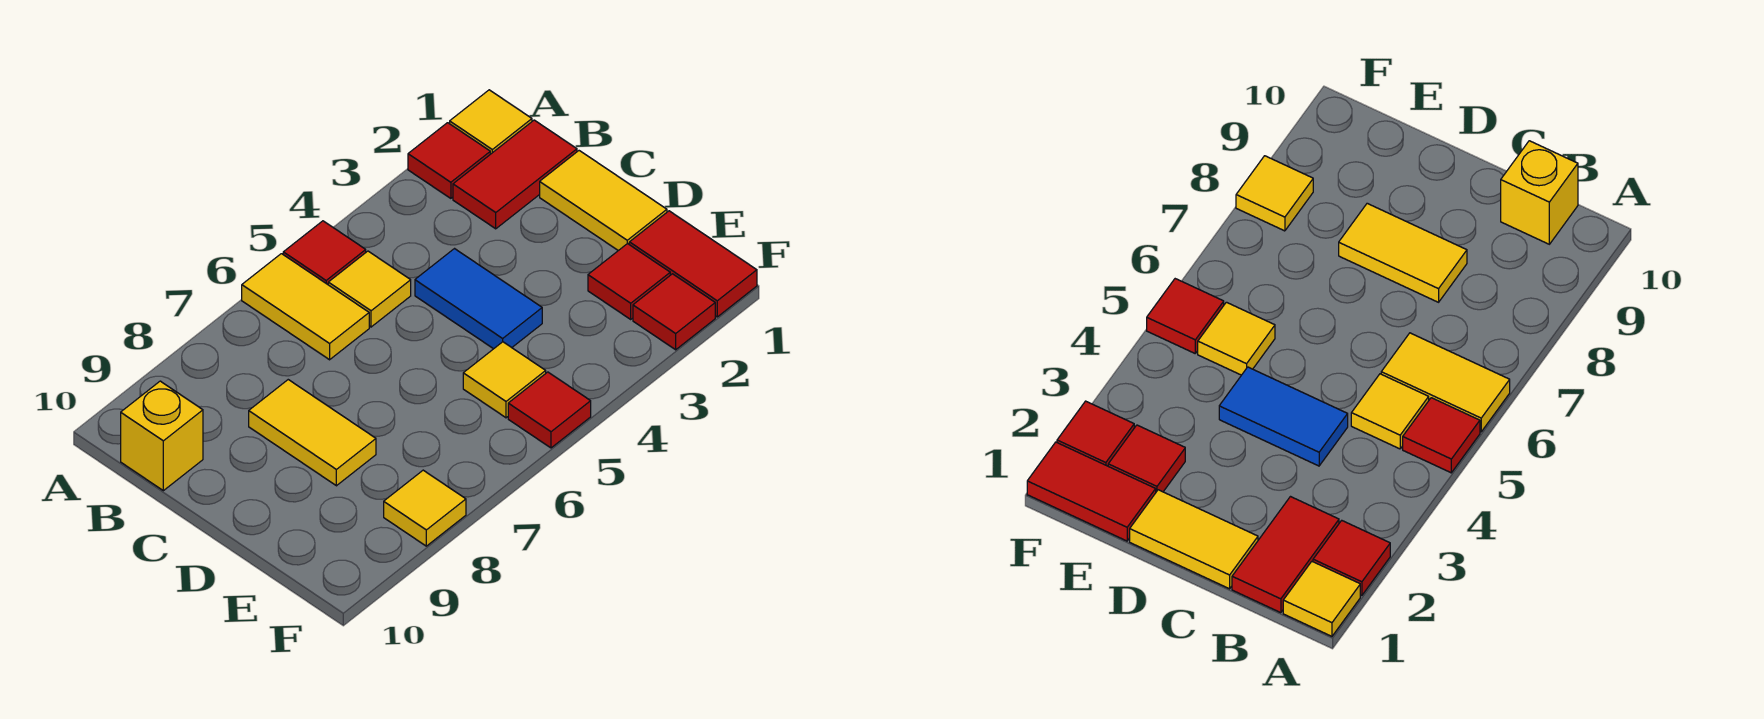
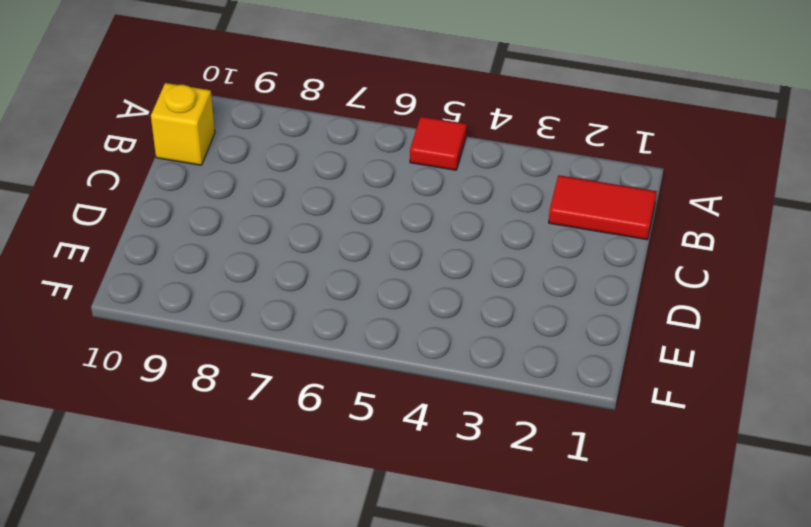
none -> yellow 1x1 tile [450,90,532,154]
none -> red 1x1 tile [408,123,490,198]
none -> yellow 1x2 tile [242,254,369,360]

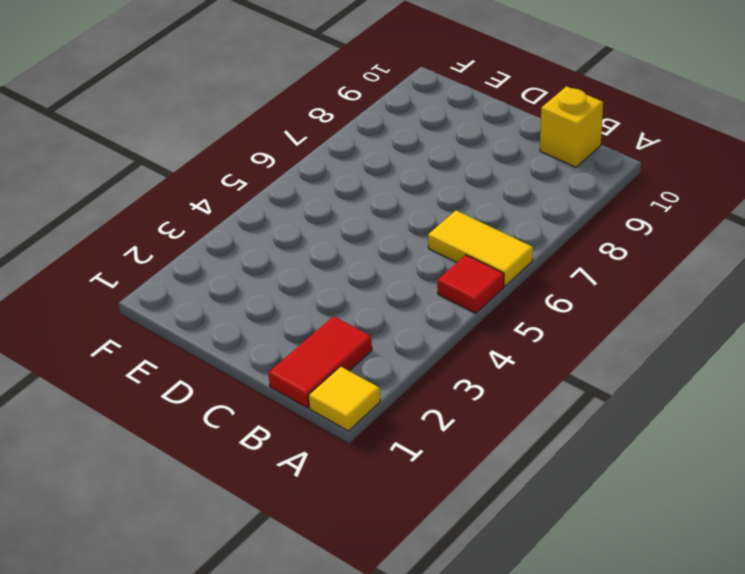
none -> red 1x1 tile [408,123,490,198]
none -> yellow 1x1 tile [328,251,411,327]
none -> yellow 1x2 tile [540,151,667,251]

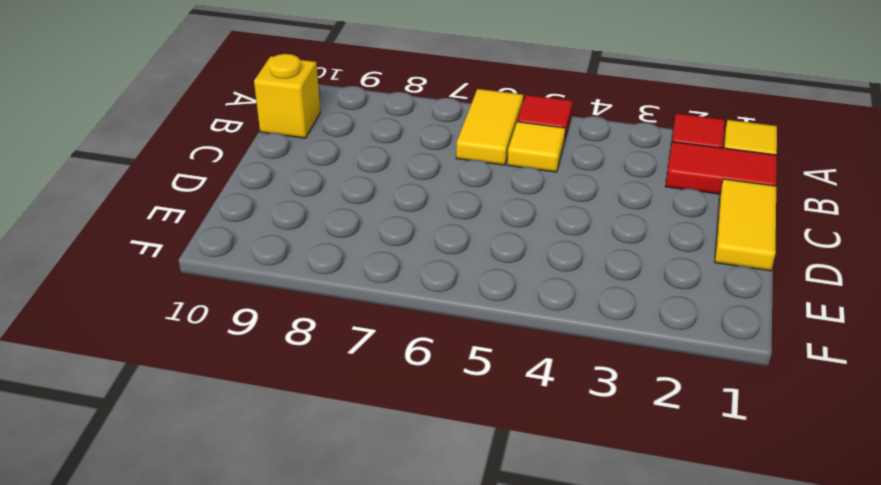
none -> blue 1x2 tile [415,249,542,349]
none -> yellow 1x2 tile [249,380,376,486]
none -> red 1x2 tile [629,211,757,317]

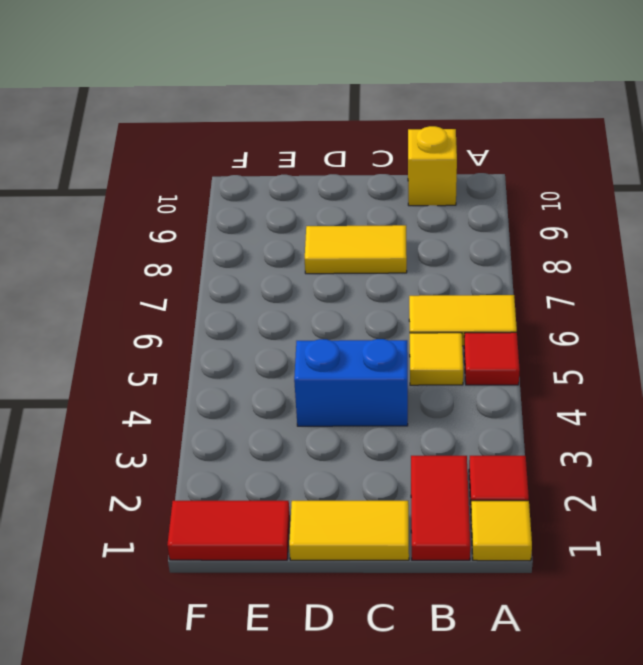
blue 1x2 brick [294,339,408,426] -> blue 1x2 tile [415,249,542,349]
none -> red 1x1 tile [588,243,670,319]
none -> yellow 1x1 tile [463,342,546,418]
none -> red 1x1 tile [633,274,715,350]

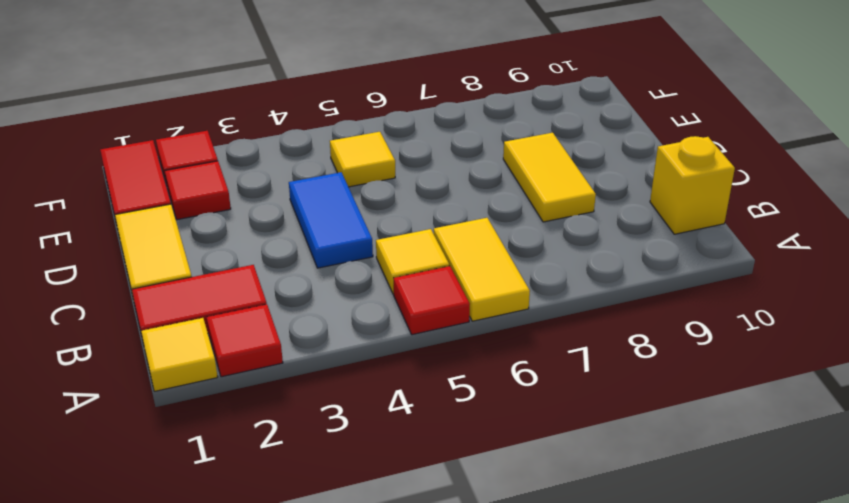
none -> red 1x1 tile [508,372,591,448]
none -> yellow 1x1 tile [384,470,466,546]

